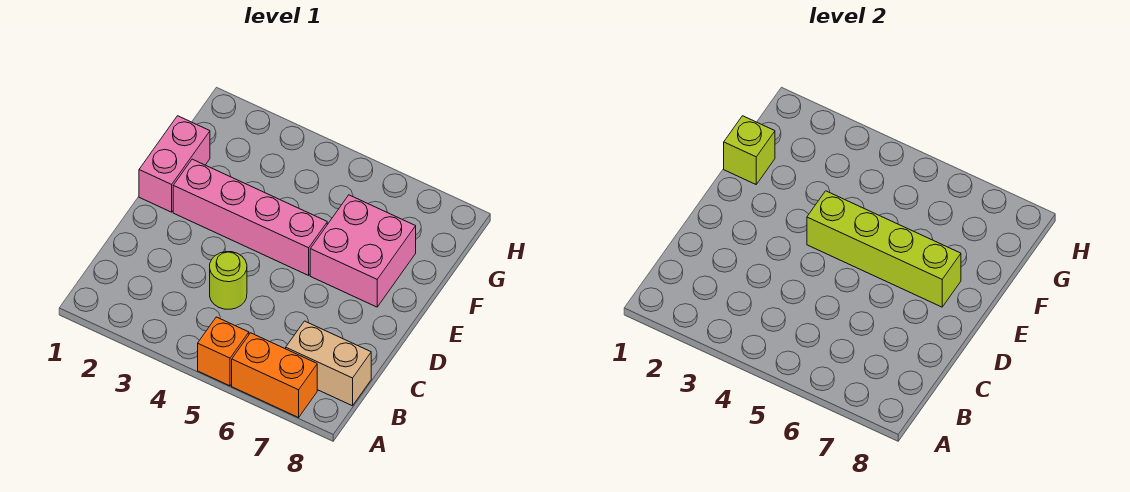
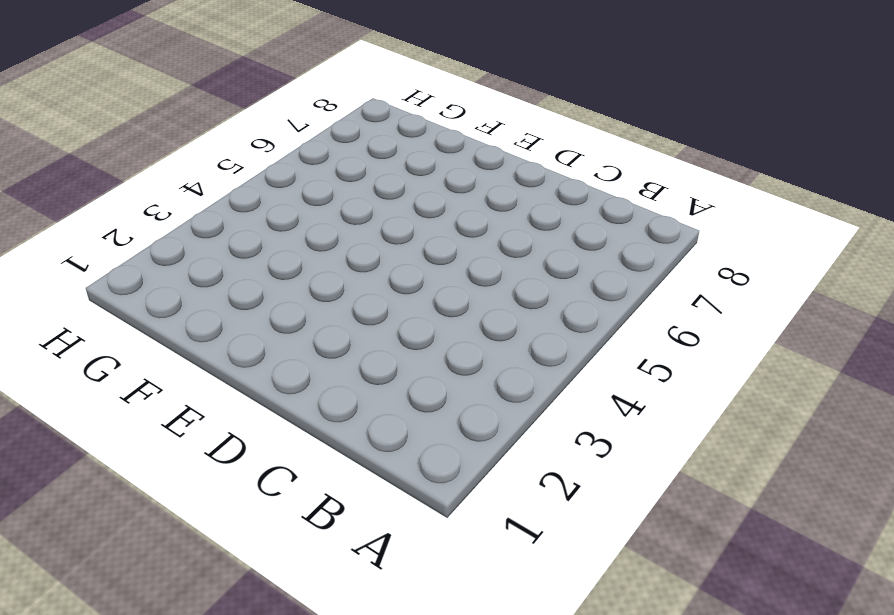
none -> orange 1x1 brick [198,317,249,386]
none -> orange 1x2 brick [232,333,317,417]

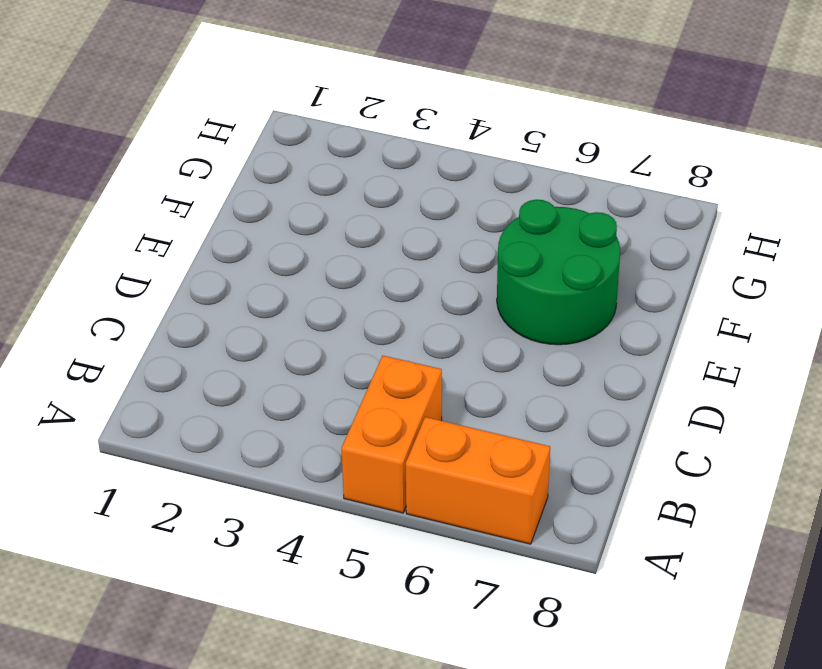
orange 1x2 brick [341,356,442,513] -> orange 1x1 brick [198,317,249,386]
green 2x2 round brick [497,200,620,345] -> pink 2x2 brick [310,195,416,307]
none -> tan 1x2 brick [286,321,371,406]
none -> lime 1x1 round brick [210,252,247,309]

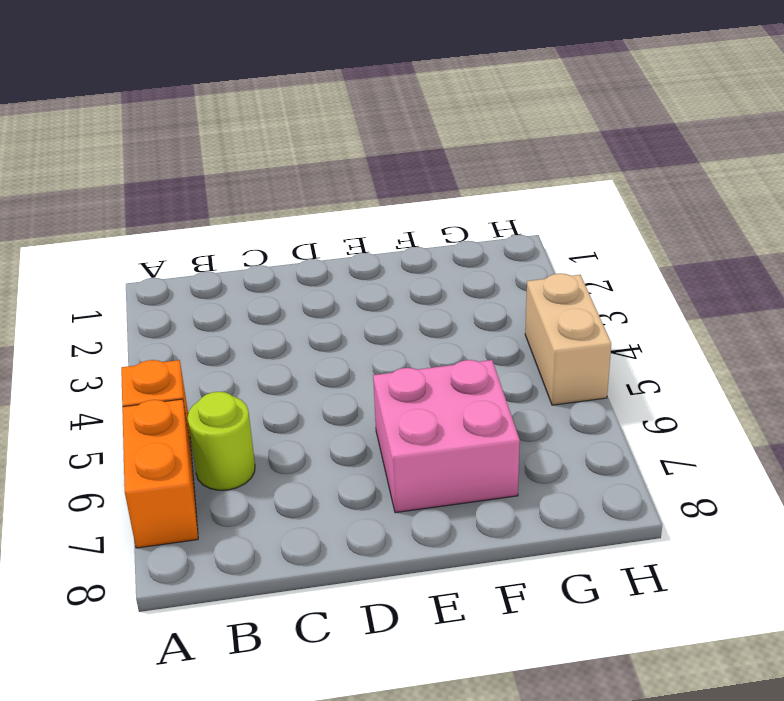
lime 1x1 round brick [187,392,255,490] -> lime 1x1 round brick moved to [210,252,247,309]
tan 1x2 brick [525,273,611,405] -> tan 1x2 brick moved to [286,321,371,406]
none -> pink 1x2 brick [139,116,210,212]
none -> pink 1x4 brick [173,159,327,275]

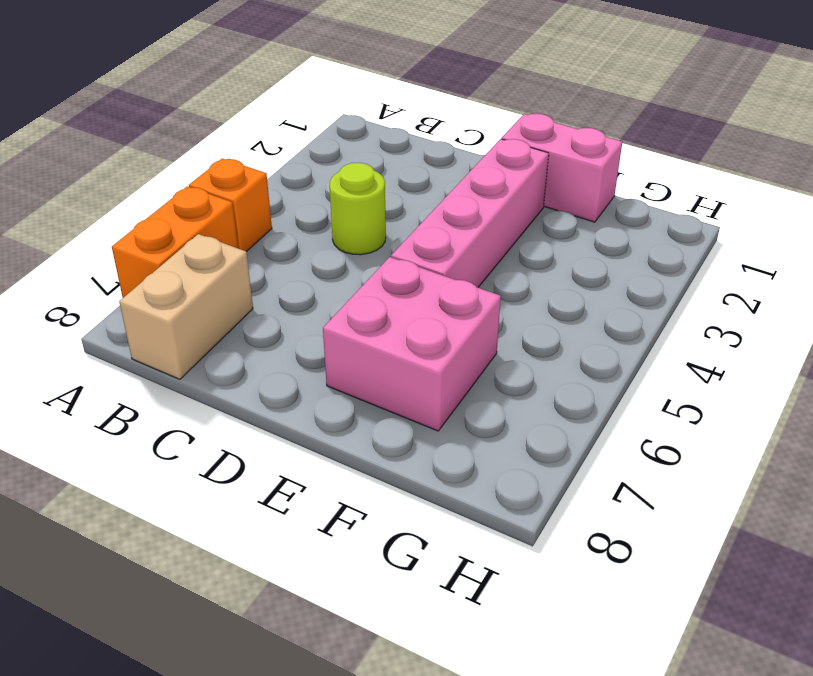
none -> lime 1x4 brick [807,191,961,307]
none -> lime 1x1 brick [724,116,775,184]

